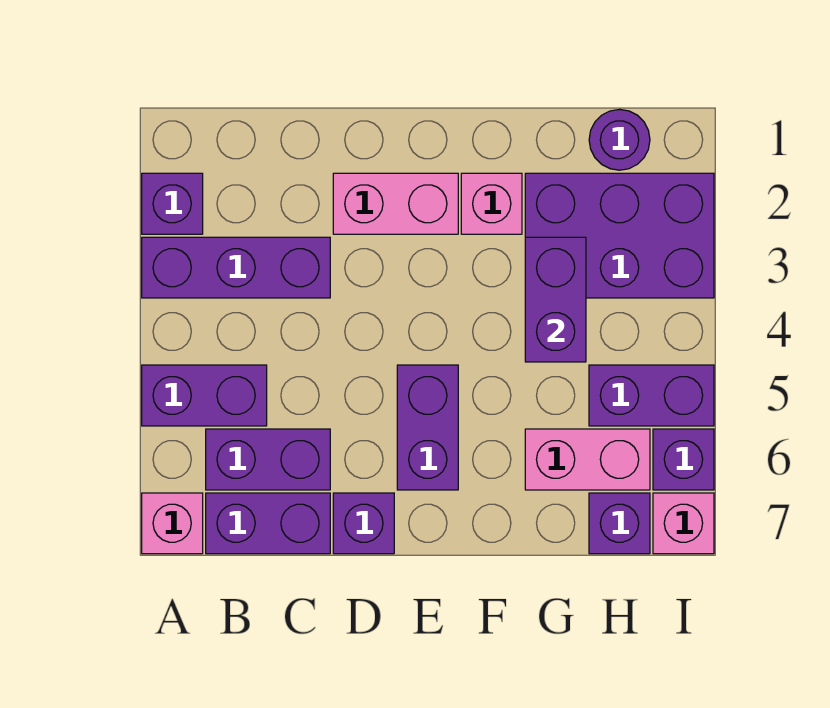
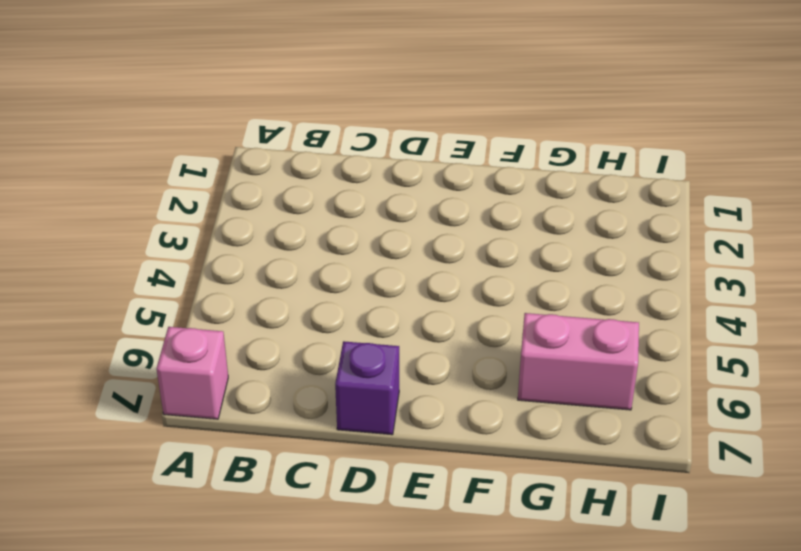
none -> purple 1x1 brick [142,173,203,234]
none -> purple 1x3 brick [142,237,330,298]
none -> purple 1x2 brick [142,365,267,426]

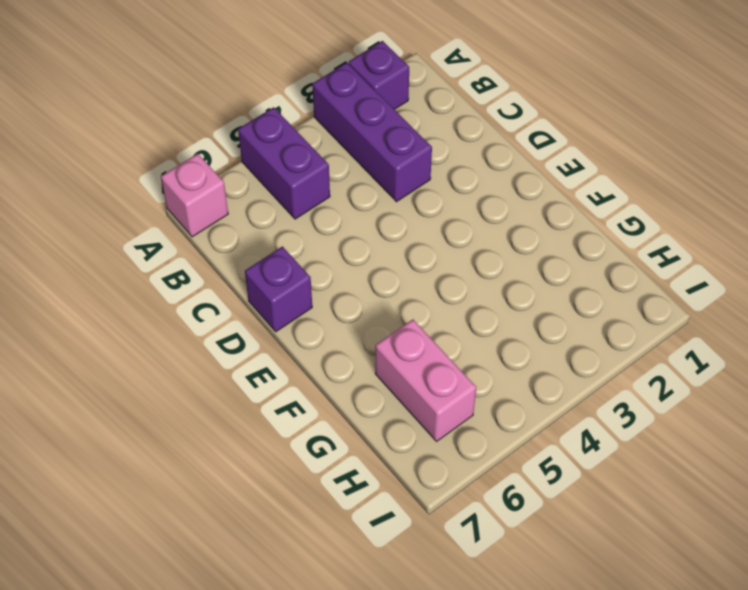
none -> purple 1x2 brick [206,429,330,490]
none -> purple 1x2 brick [206,493,330,554]
none -> pink 1x2 brick [333,173,458,234]

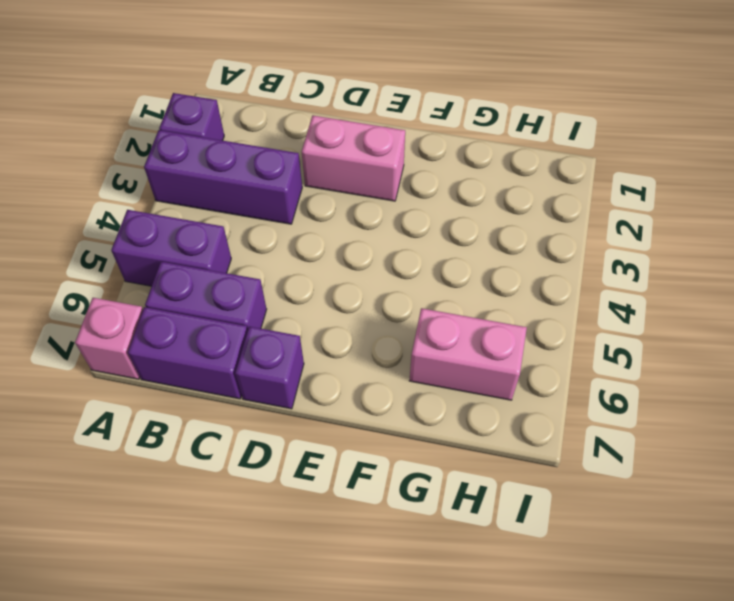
none -> purple 1x2 brick [397,365,458,490]
none -> pink 1x1 brick [461,173,522,234]
none -> purple 2x3 brick [525,173,714,298]

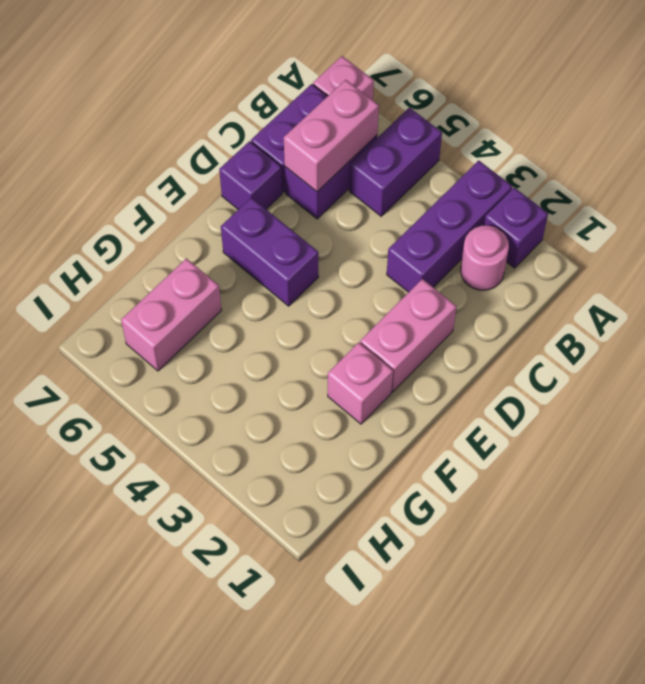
pink 1x1 round brick [461,226,509,290] -> none
pink 1x2 brick [284,80,379,192] -> none
none -> purple 2x3 brick [525,173,714,298]
none -> purple 1x1 round brick [589,109,650,170]
none -> purple 1x2 brick [589,365,714,426]

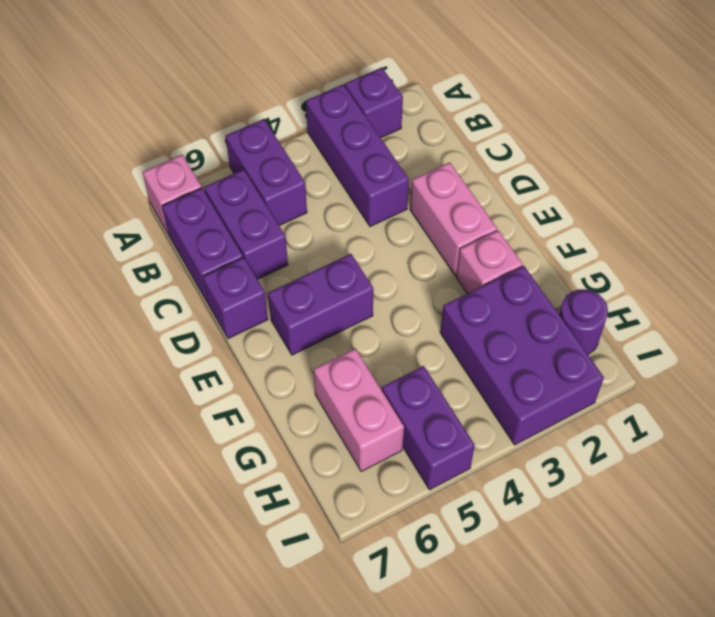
none -> purple 1x1 brick [589,493,650,554]
none -> purple 1x1 brick [653,429,714,490]
none -> pink 1x1 brick [653,493,714,554]

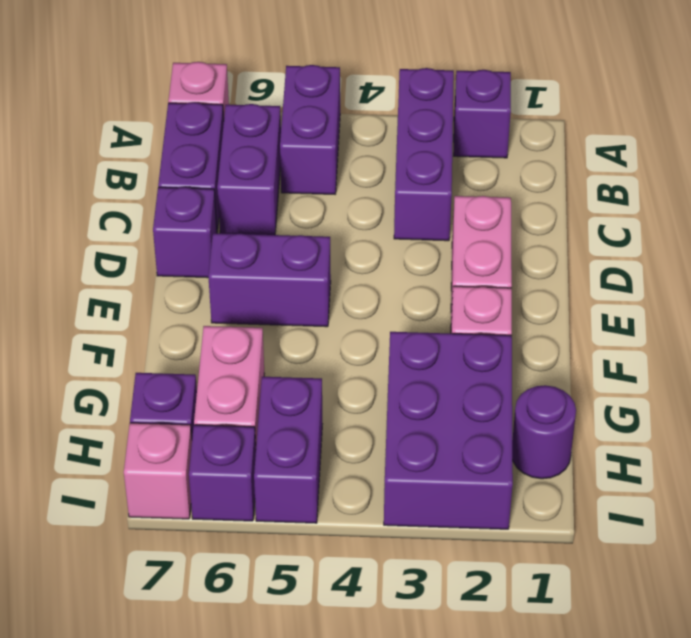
none -> purple 1x2 brick [525,237,586,362]

